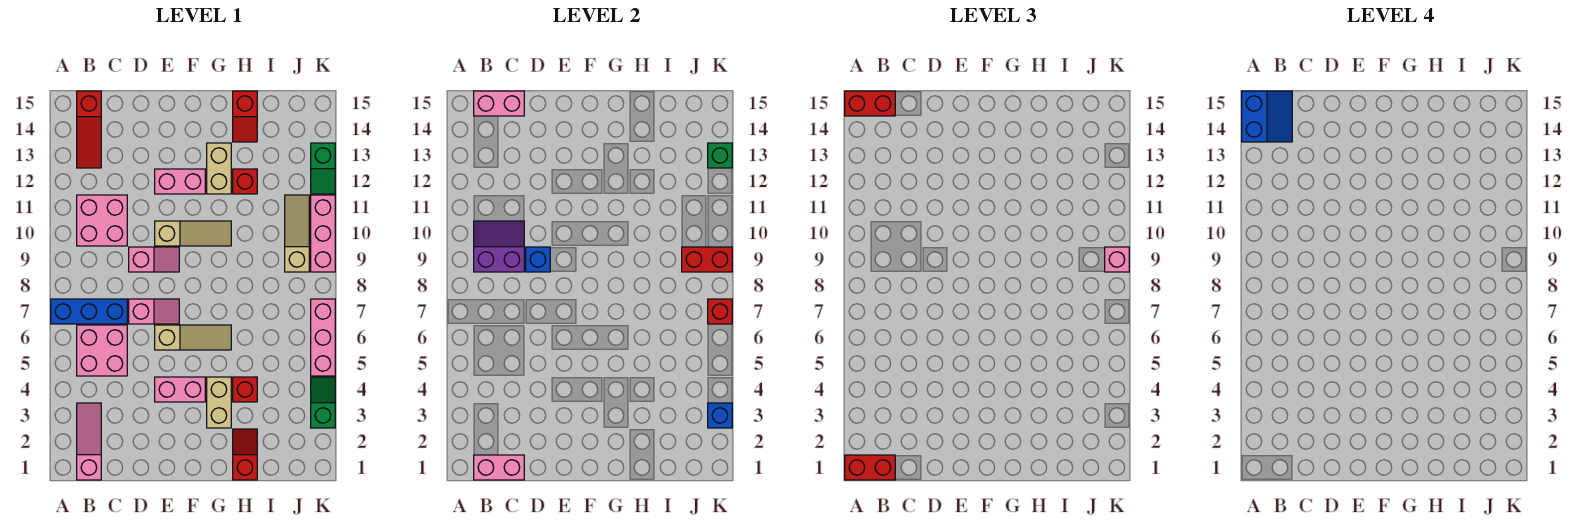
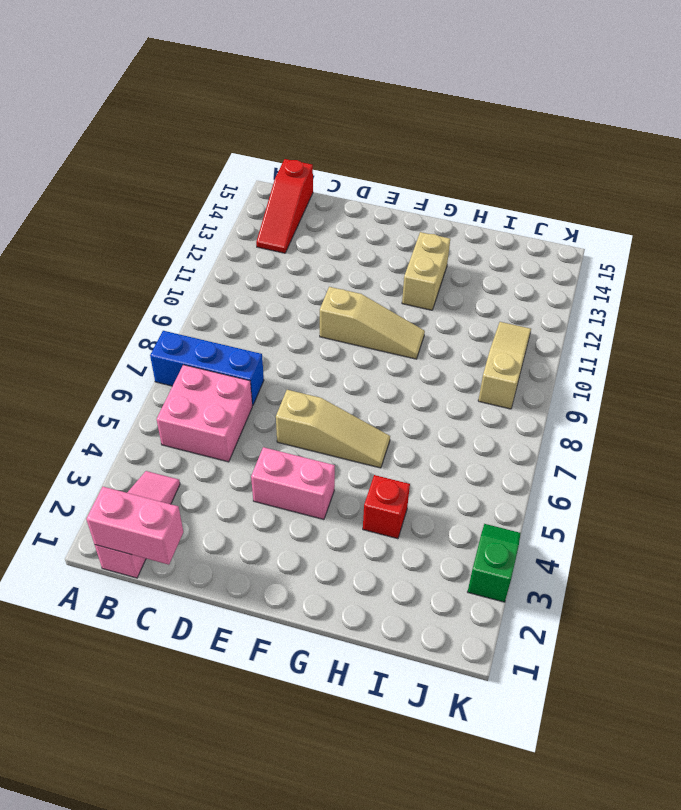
none -> pink 2x2 brick [77,195,127,246]
none -> pink 1x2 slope [129,299,179,324]
none -> pink 1x2 slope [129,247,179,272]
none -> pink 1x2 brick [155,169,205,194]

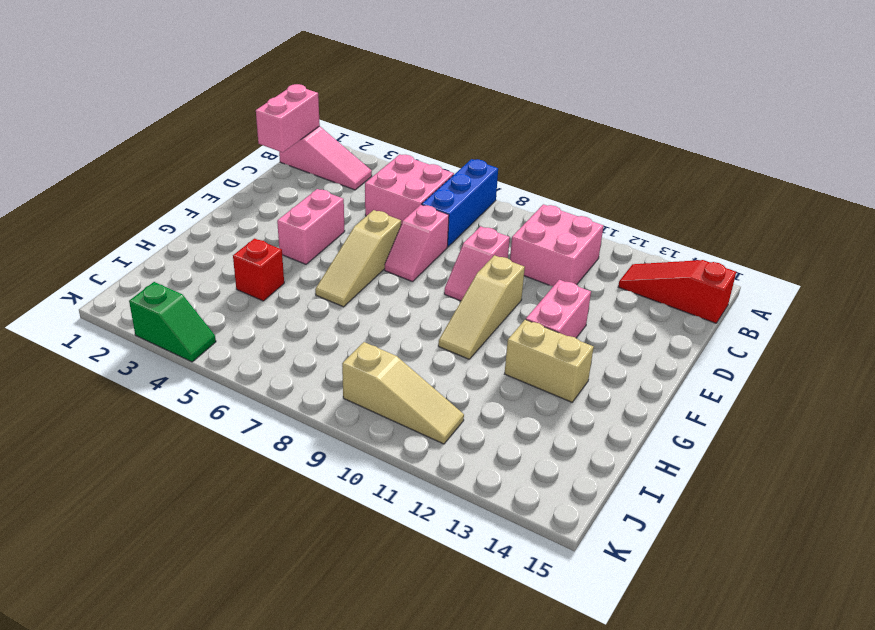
none -> tan 1x2 brick [207,377,231,428]
none -> red 1x2 slope [233,429,257,480]
none -> red 1x1 brick [233,169,257,194]
none -> red 1x2 slope [233,91,257,142]

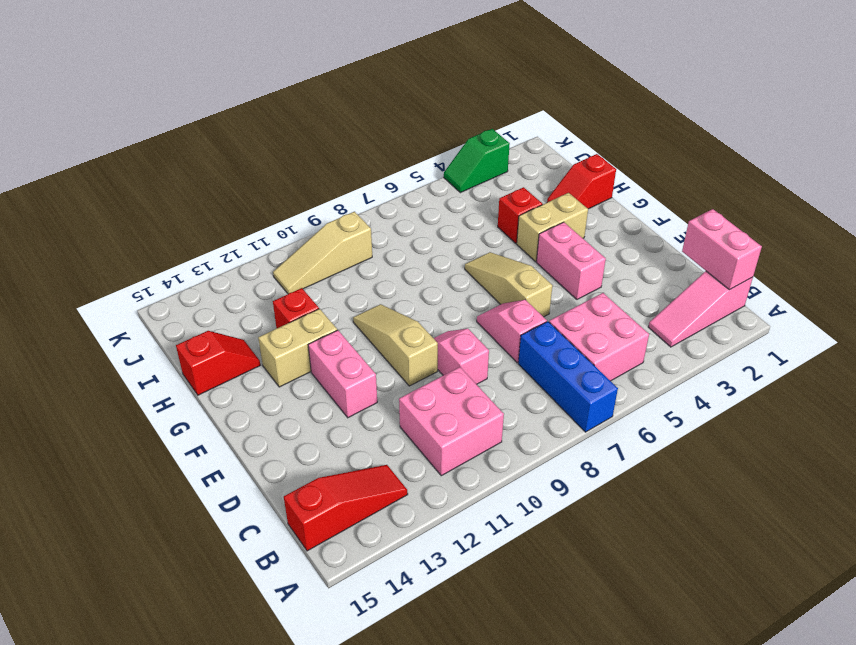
none -> pink 1x3 brick [311,299,335,376]
none -> pink 1x3 brick [311,195,335,272]
none -> green 1x2 slope [311,143,335,194]
none -> purple 2x2 slope [474,221,524,272]

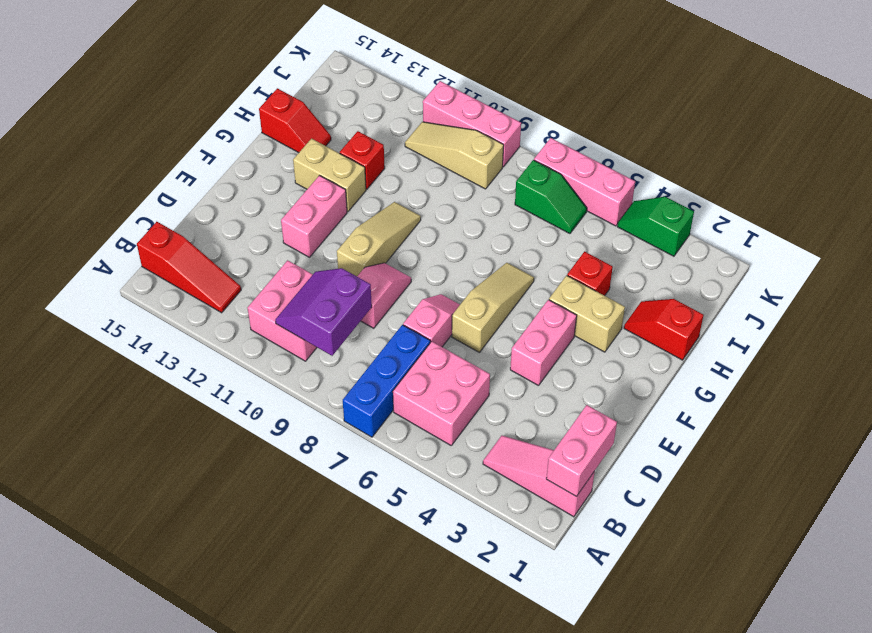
green 1x2 slope [515,160,587,234] -> green 1x2 slope moved to [311,143,335,194]
none -> pink 1x2 brick [474,91,524,116]
none -> blue 1x1 brick [526,247,550,272]
none -> red 1x2 brick [682,247,732,272]
none -> blue 1x1 brick [708,403,732,428]

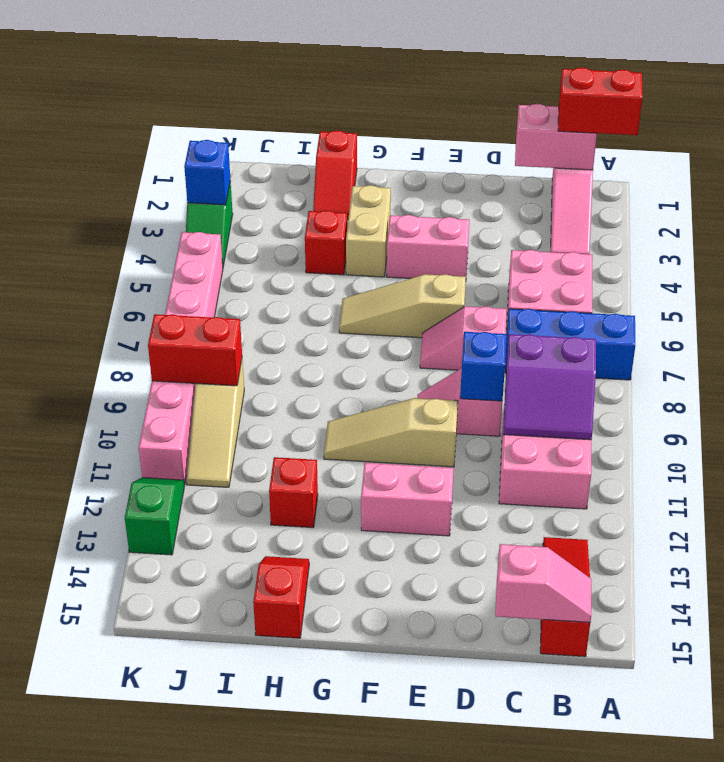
pink 1x2 slope [495,544,592,622] -> pink 1x2 brick [474,91,524,116]
none -> tan 1x2 brick [207,143,231,194]
none -> red 1x1 brick [708,299,732,324]
none -> green 1x1 brick [708,143,732,168]
none -> red 1x2 brick [845,91,895,116]

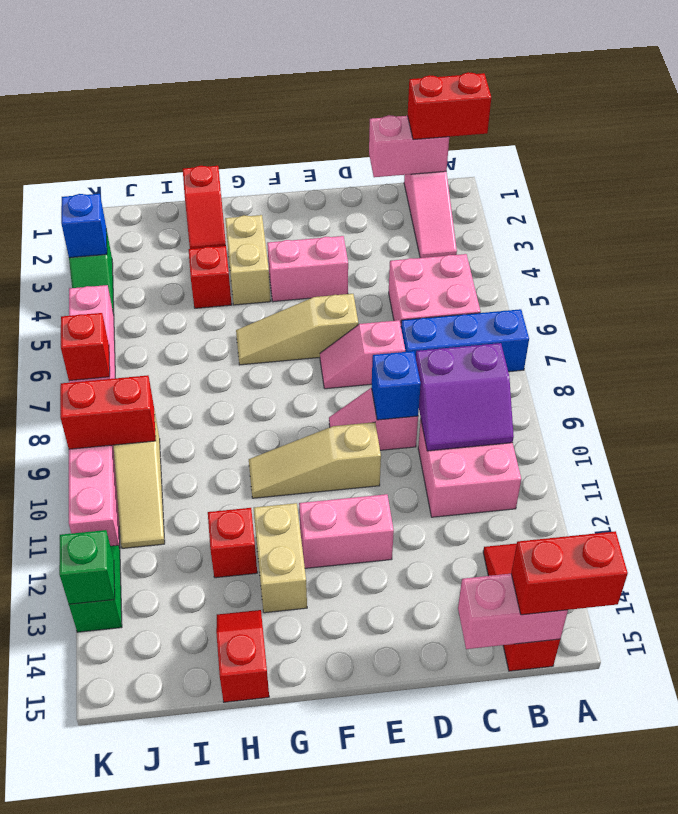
none -> pink 1x1 brick [1105,247,1129,272]
none -> blue 2x2 slope [1242,91,1292,142]

